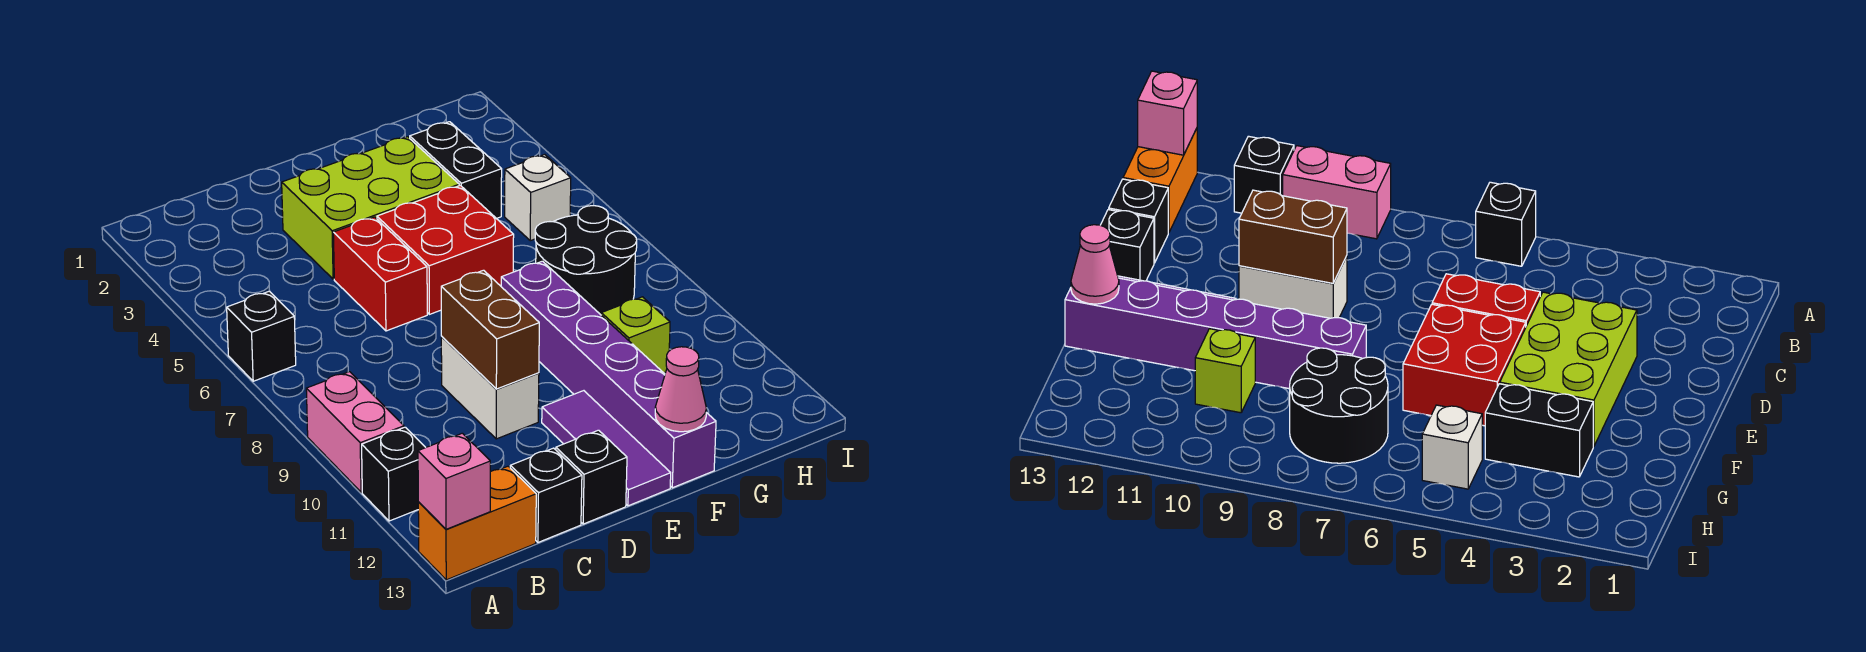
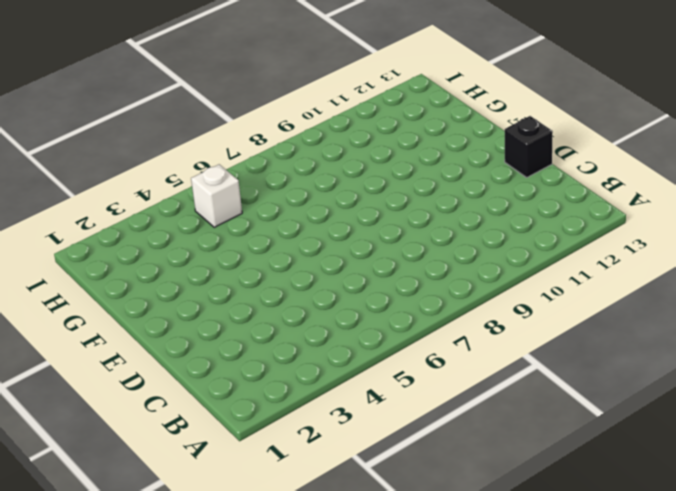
none -> black 1x1 brick [227,291,296,381]
none -> pink 1x2 brick [306,372,404,492]
none -> black 1x1 brick [362,427,426,521]

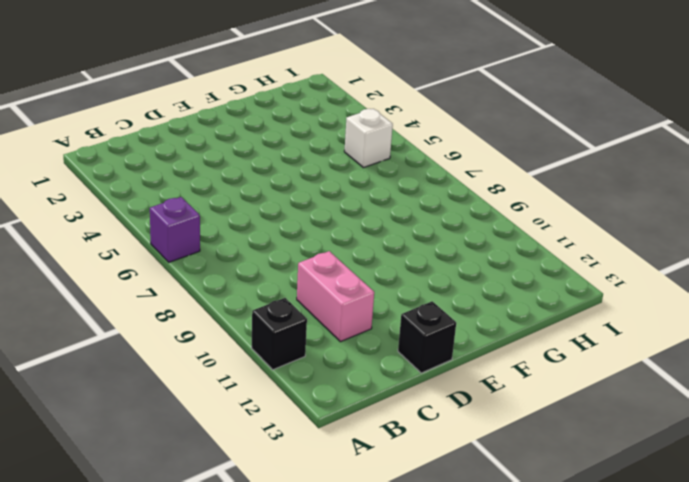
purple 1x1 brick [150,197,200,262] -> black 1x1 brick [227,291,296,381]
pink 1x2 brick [297,251,374,342] -> pink 1x2 brick moved to [306,372,404,492]
none -> orange 1x2 brick [418,466,536,580]
none -> black 1x1 brick [510,448,582,542]
none -> lime 2x3 brick [282,137,459,279]

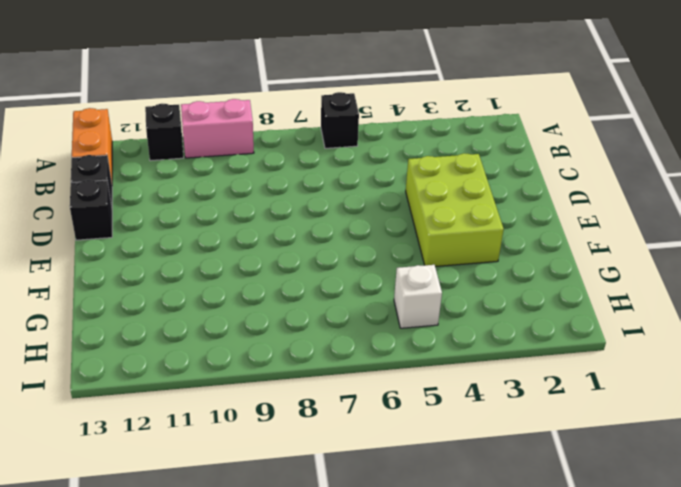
none -> red 1x2 brick [333,217,427,331]
none -> white 1x2 brick [441,337,539,439]
none -> red 2x2 brick [377,186,514,314]

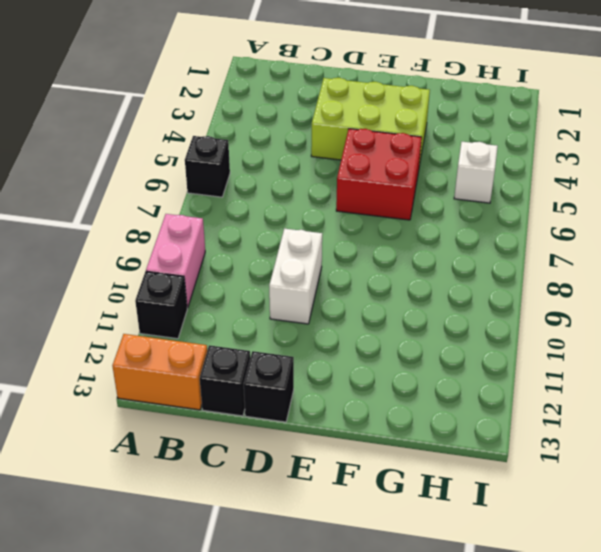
none -> red 1x2 brick [333,217,427,331]
none -> purple 1x3 tile [542,391,671,506]
none -> purple 1x6 brick [501,261,716,488]

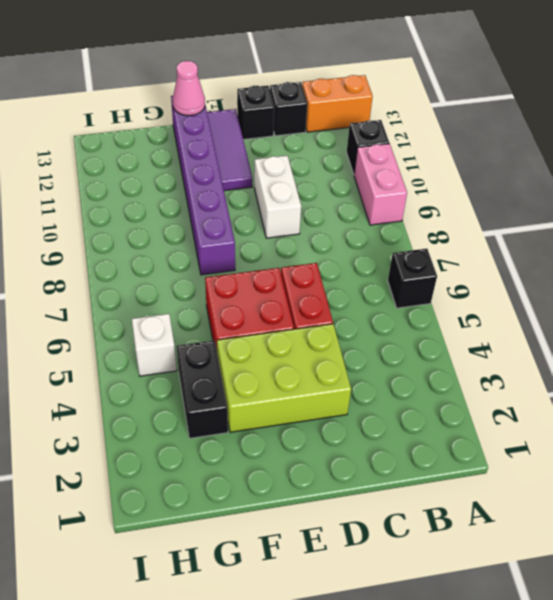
none -> black 2x2 round brick [535,206,637,315]
none -> lime 1x1 brick [601,297,670,373]
none -> pink 1x1 brick [418,433,490,529]

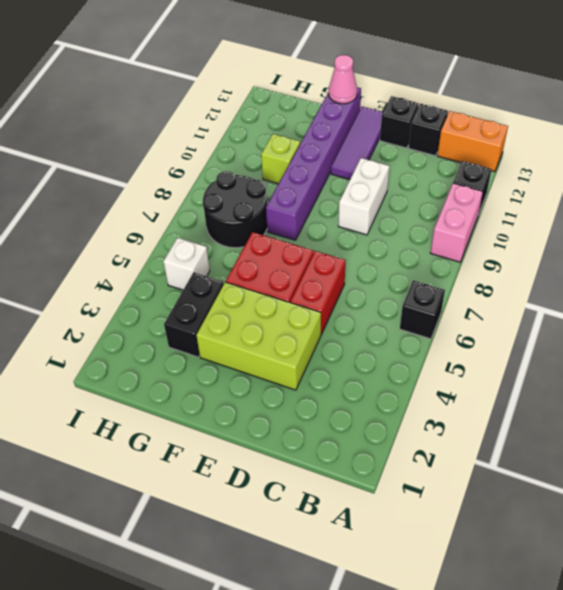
none -> pink 1x1 brick [418,433,490,529]
none -> brown 1x2 brick [441,270,539,389]

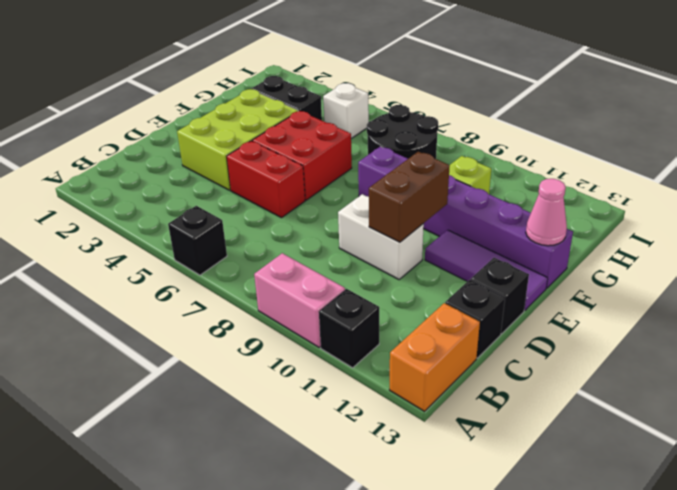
brown 1x2 brick [369,152,450,242] -> brown 1x2 brick turned to [441,270,539,389]
none -> pink 1x1 brick [418,433,490,529]

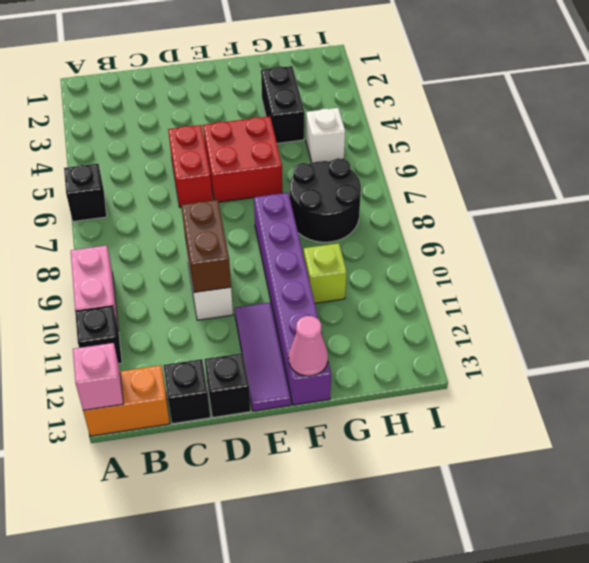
none -> lime 2x3 brick [282,137,459,279]

